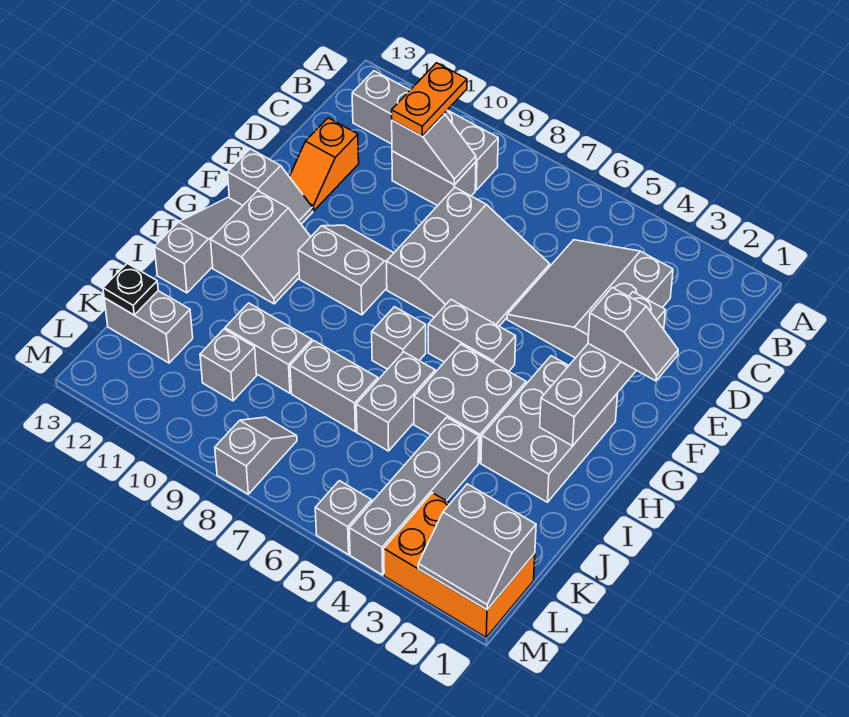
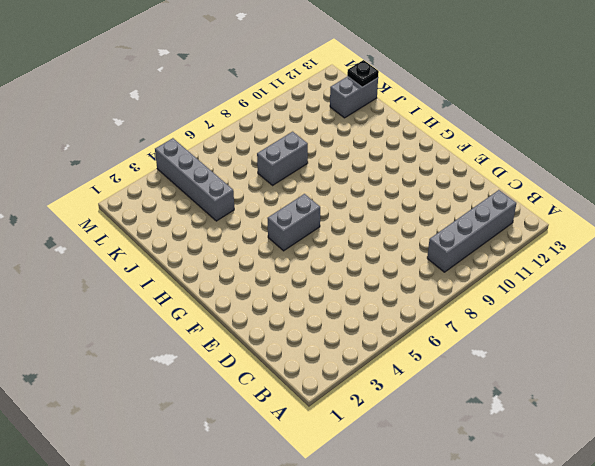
none -> grey 3x3 slope [507,240,673,358]
none -> grey 1x2 brick [392,151,476,206]
none -> grey 3x3 slope [386,187,550,326]

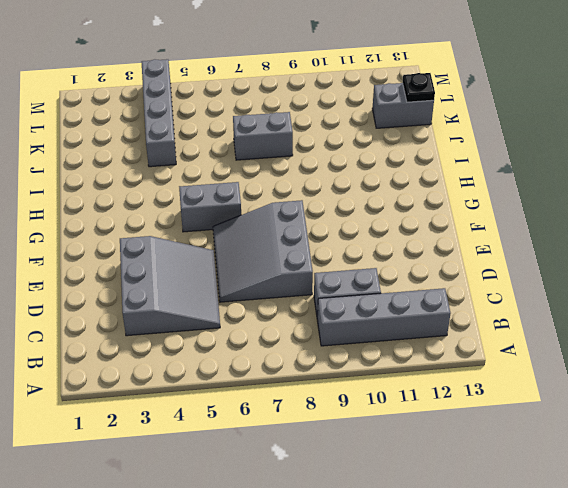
none -> orange 1x2 slope [290,118,359,211]
none -> grey 2x2 slope [298,225,394,315]
none -> grey 1x2 slope [228,149,313,224]

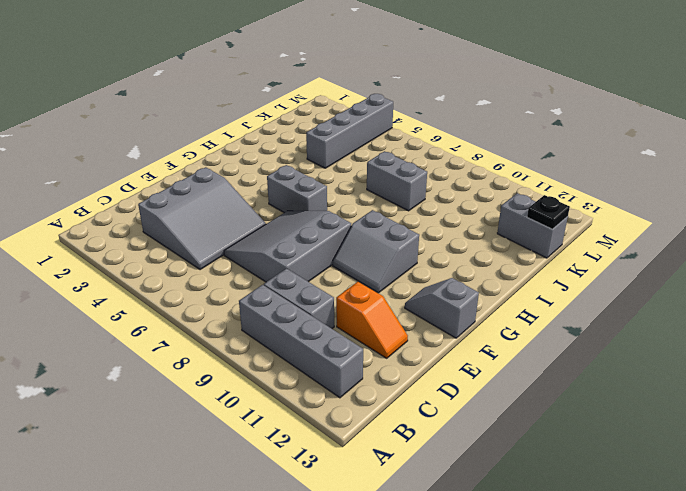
orange 1x2 slope [336,282,408,358] -> orange 1x2 slope turned to [290,118,359,211]
none -> grey 2x3 brick [481,356,618,502]
none -> grey 2x2 slope [211,191,310,304]
none -> grey 1x3 slope [154,198,243,293]

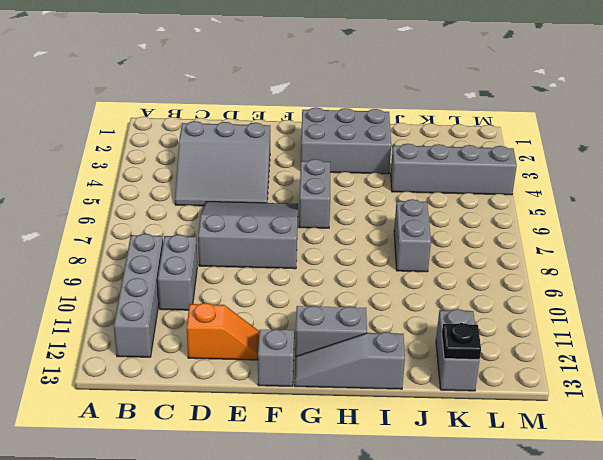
none -> grey 2x2 slope [298,225,394,315]
none -> grey 2x2 brick [414,344,526,463]
none -> grey 1x1 brick [372,307,426,369]

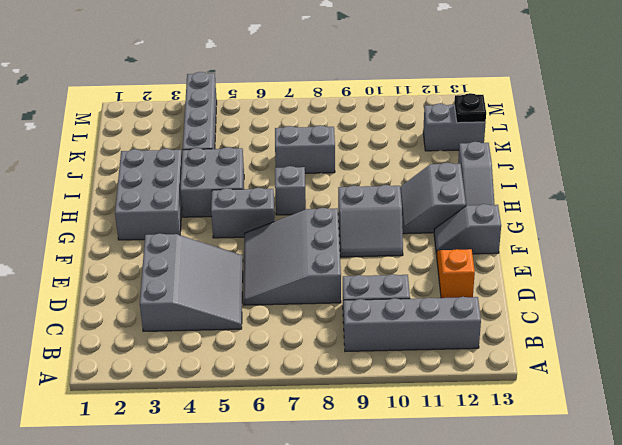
none -> grey 1x2 brick [356,352,435,451]
none -> grey 1x2 brick [225,303,312,393]
none -> grey 1x1 brick [200,329,257,401]

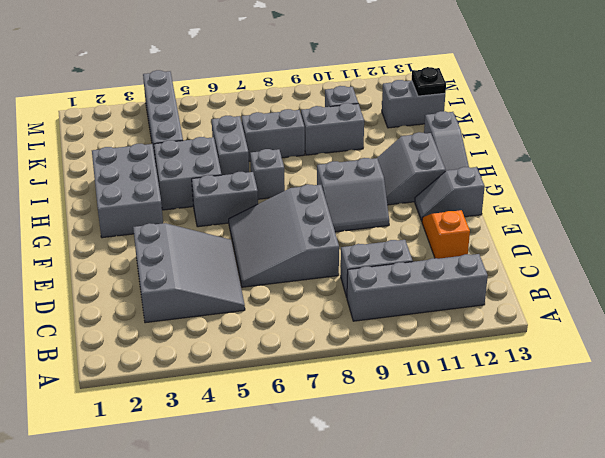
none -> orange 2x3 brick [384,493,535,637]
none -> grey 1x2 slope [215,417,297,494]
none -> grey 1x1 brick [315,481,372,555]

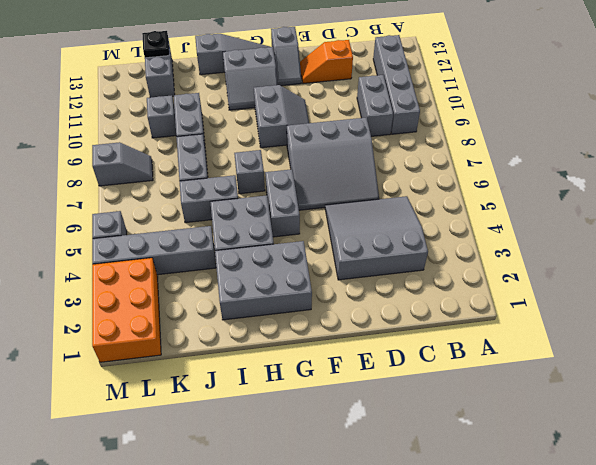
none -> grey 1x2 slope [392,114,476,185]
none -> grey 1x4 brick [540,292,666,446]
none -> grey 2x2 slope [418,484,536,610]

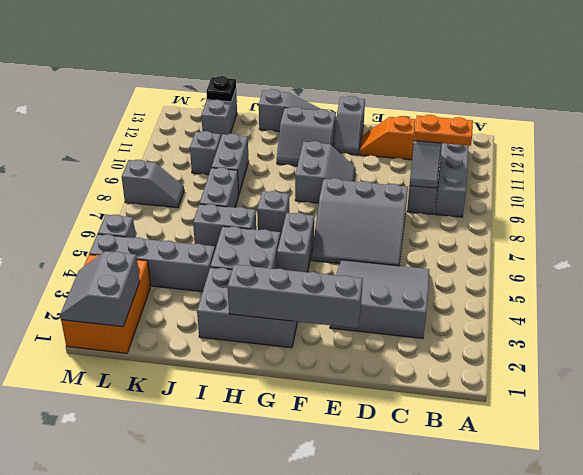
none -> grey 1x2 slope [588,288,678,381]

